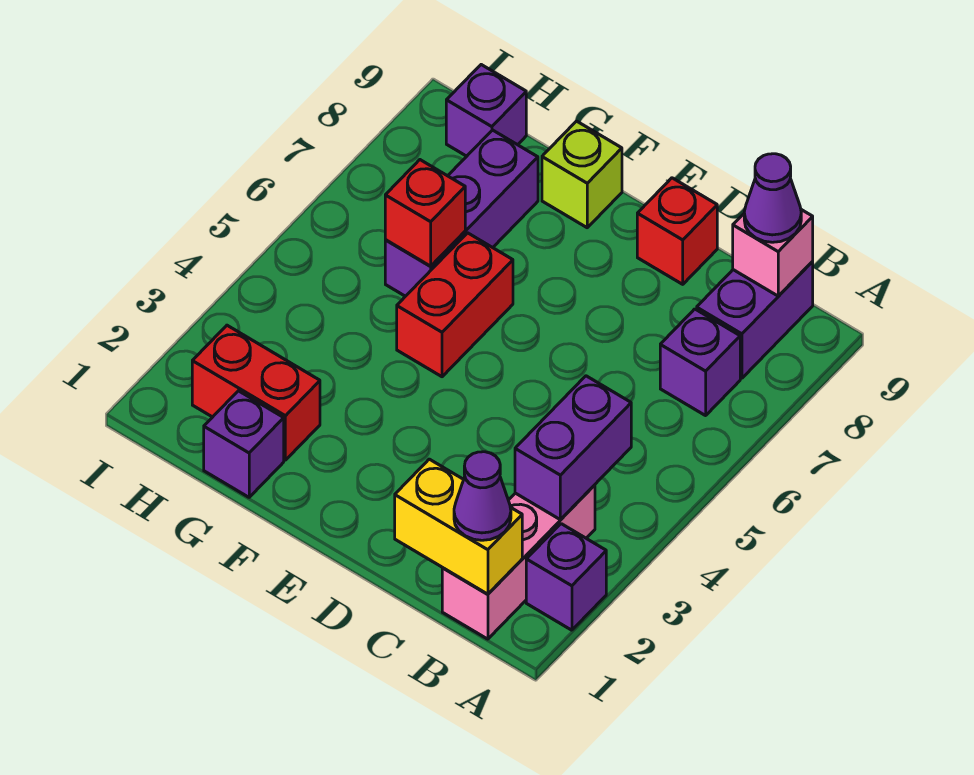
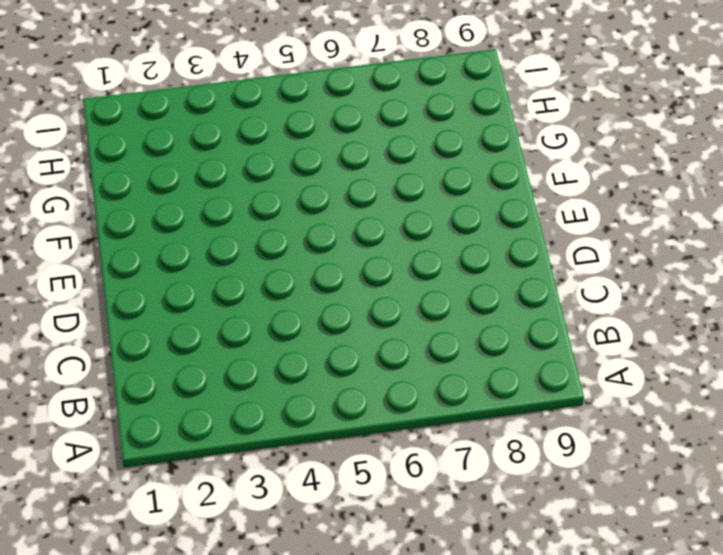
none -> purple 1x1 brick [526,524,606,630]
none -> pink 1x3 brick [442,485,595,639]
none -> purple 1x1 brick [660,309,740,416]

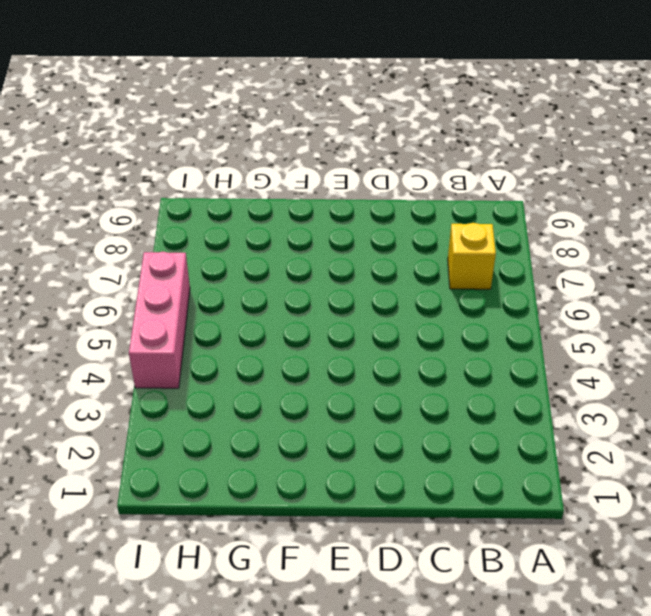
yellow 1x1 brick [448,223,496,289] -> purple 1x1 brick [660,309,740,416]
pink 1x3 brick [129,252,190,388] -> pink 1x3 brick moved to [442,485,595,639]
none -> purple 1x1 brick [526,524,606,630]
none -> purple 1x2 brick [697,262,813,378]
none -> red 1x1 brick [637,178,717,284]

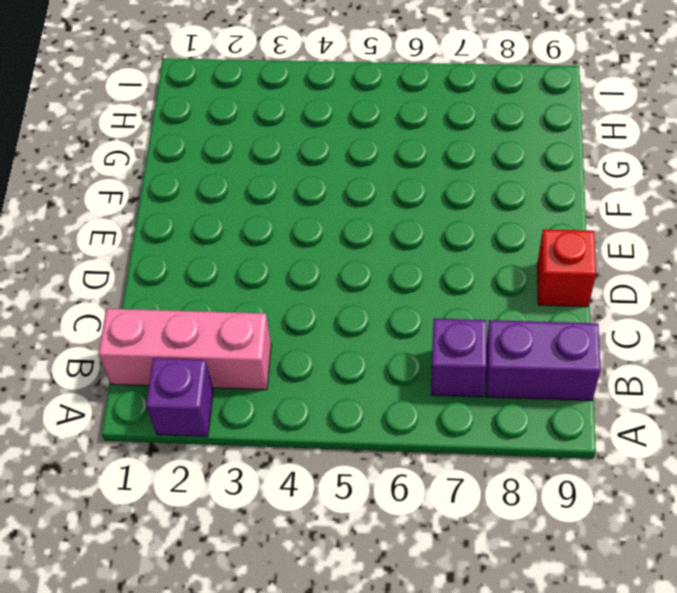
none -> red 1x2 brick [397,233,513,377]
none -> lime 1x1 brick [542,121,622,228]
none -> purple 1x1 brick [204,391,284,497]

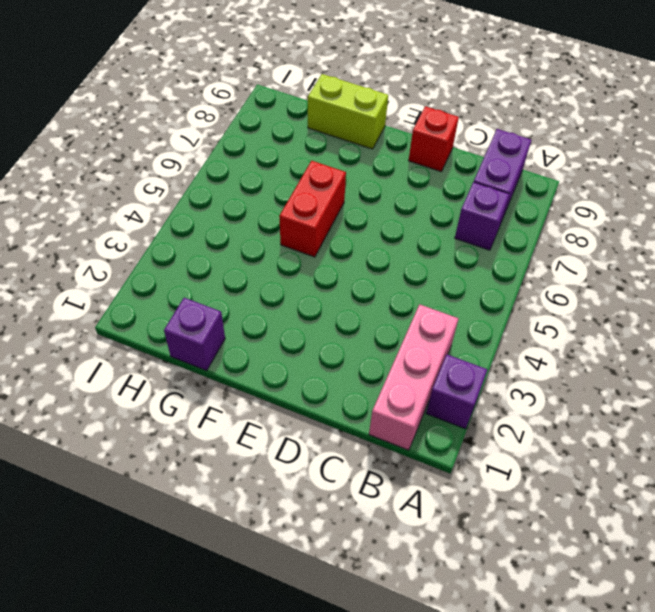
lime 1x2 brick [308,74,388,149] -> lime 1x1 brick [542,121,622,228]
none -> red 1x2 brick [192,325,320,460]
none -> purple 1x3 brick [385,130,538,296]
none -> purple 1x1 brick [446,65,526,156]

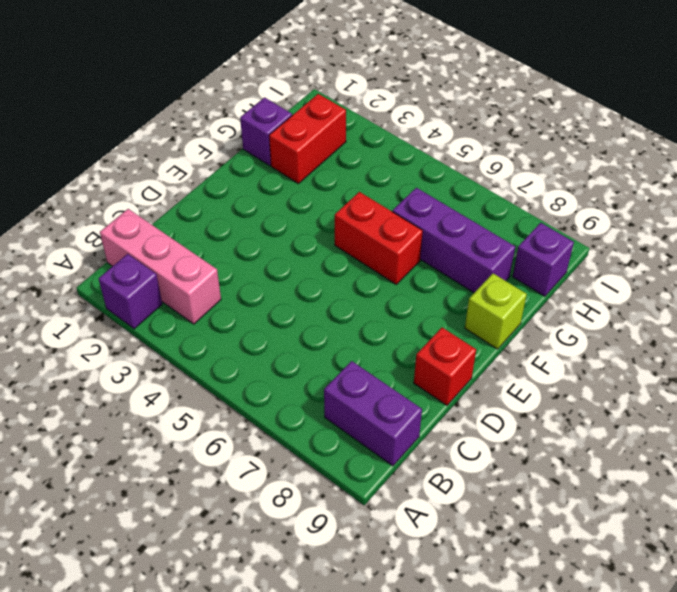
none -> purple 1x1 brick [660,309,740,416]
none -> yellow 1x2 brick [395,459,522,594]
none -> purple 1x2 brick [515,376,631,519]

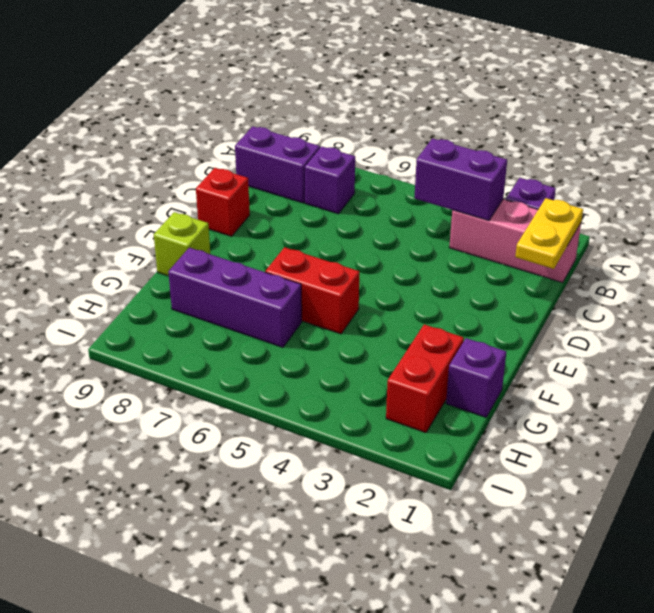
yellow 1x2 plate [515,198,583,269] -> yellow 1x2 brick [395,459,522,594]
none -> purple 1x1 brick [446,65,526,156]
none -> pink 1x1 brick [733,210,813,296]
none -> red 1x1 brick [385,160,465,266]

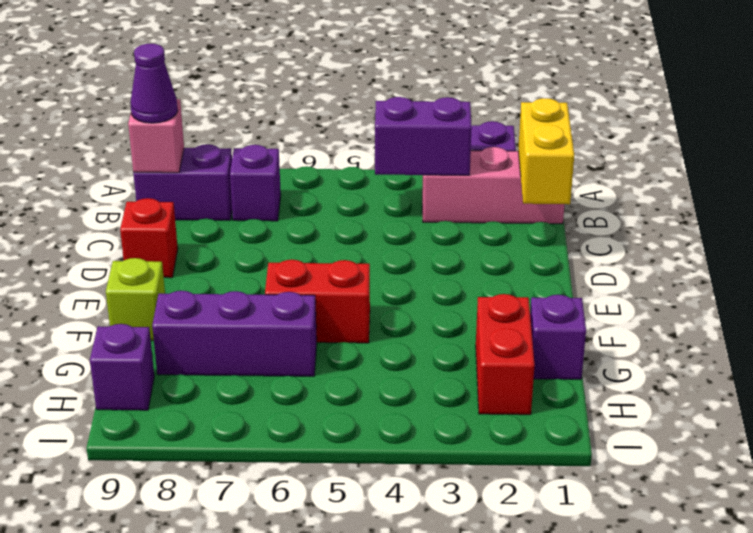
none -> red 1x1 brick [385,160,465,266]
none -> purple 1x1 cone [454,452,511,540]

